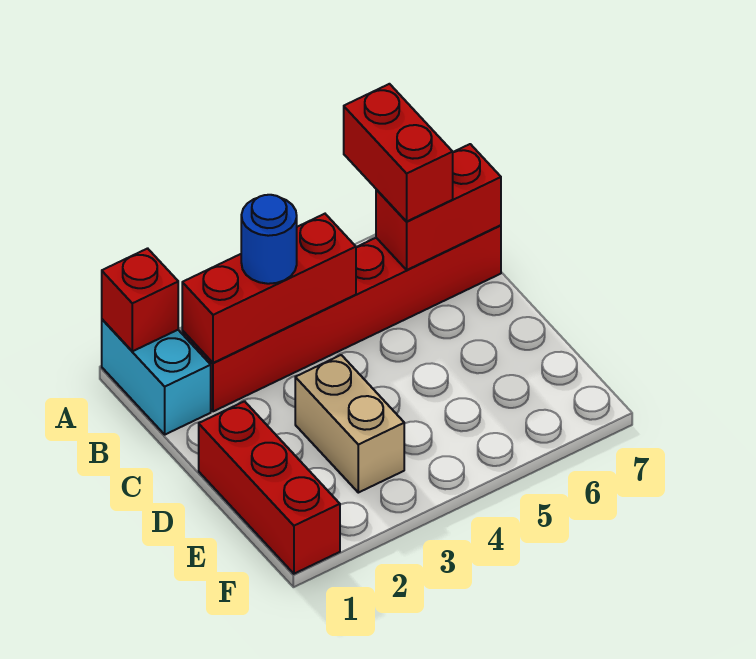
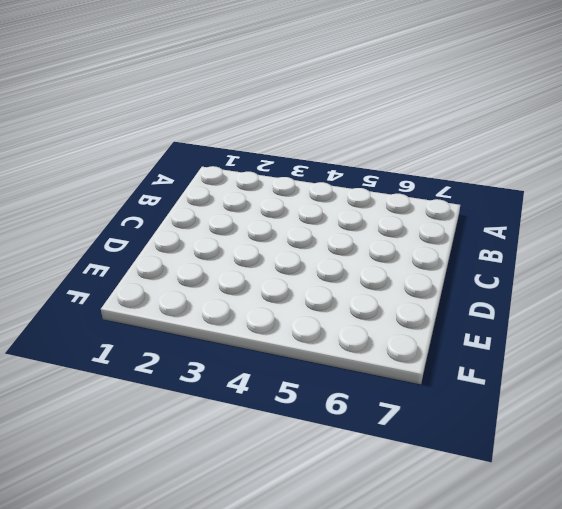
none -> cyan 1x2 brick [102,319,211,435]
none -> red 1x6 brick [182,225,501,411]

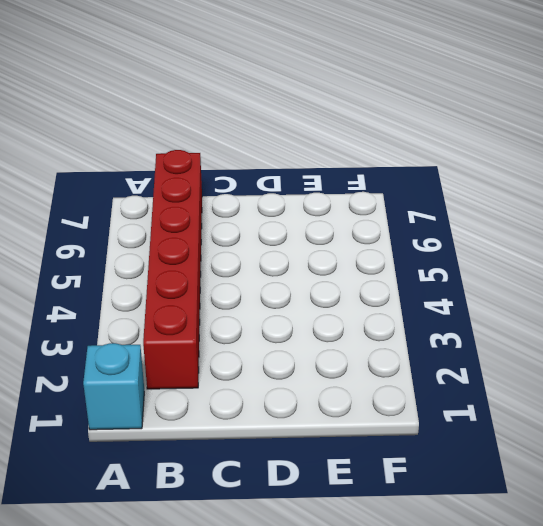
cyan 1x1 brick [83,343,144,430] -> cyan 1x2 brick [102,319,211,435]
none -> red 1x3 brick [199,401,340,574]
none -> tan 1x2 brick [295,355,404,493]

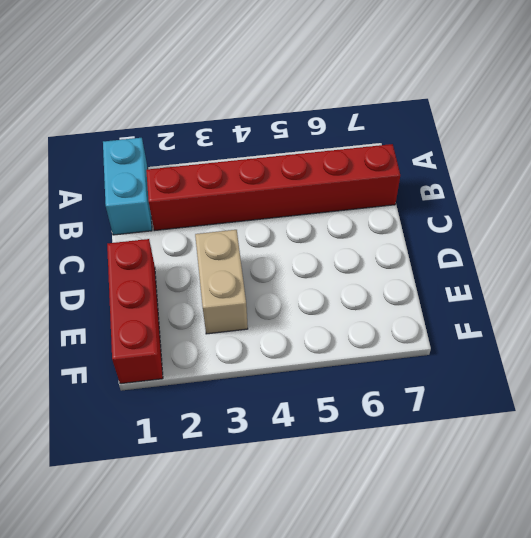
none -> red 1x1 brick [102,248,178,351]
none -> red 1x3 brick [182,214,356,363]

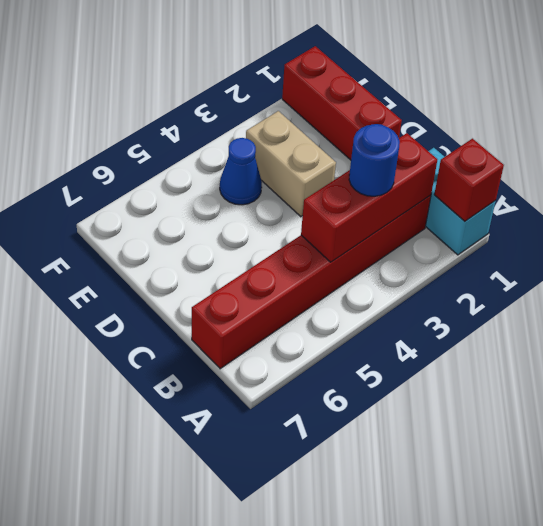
blue 1x1 cone [220,138,262,205] -> none
none -> red 1x2 brick [376,144,501,270]
none -> red 1x2 brick [344,84,453,222]

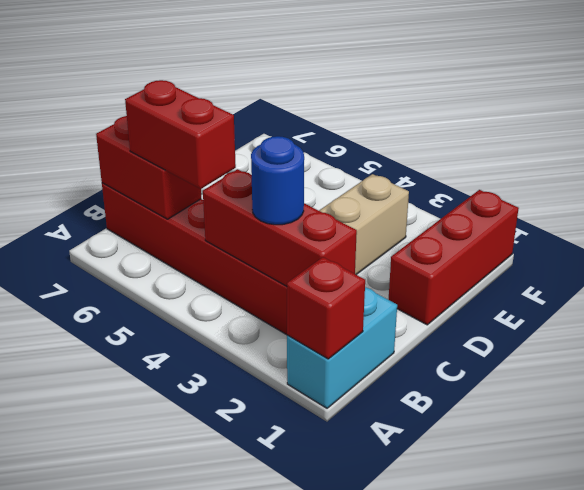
red 1x2 brick [125,80,236,189] -> red 1x2 brick turned to [344,84,453,222]

